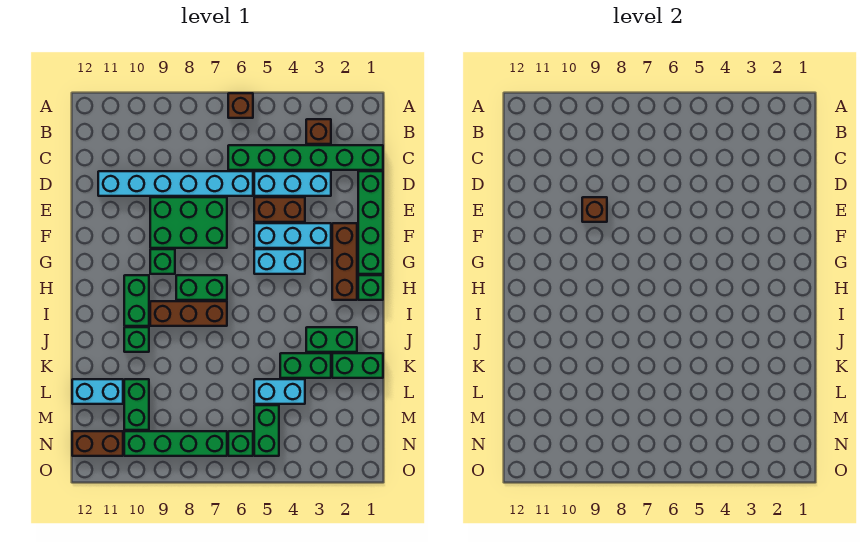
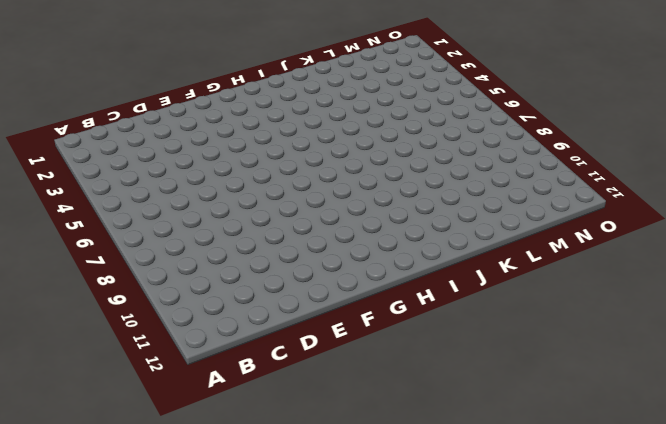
none -> brown 1x1 brick [228,93,253,118]
none -> brown 1x1 brick [306,119,331,144]
none -> green 1x6 brick [228,145,383,170]

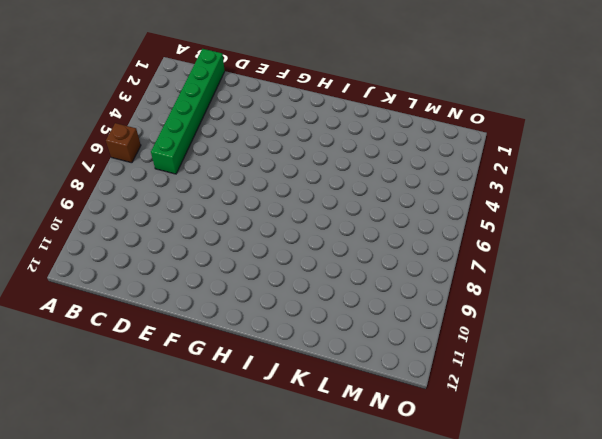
none -> brown 1x1 brick [306,119,331,144]
none -> green 1x4 brick [358,171,383,274]
none -> cyan 1x3 brick [254,171,331,196]

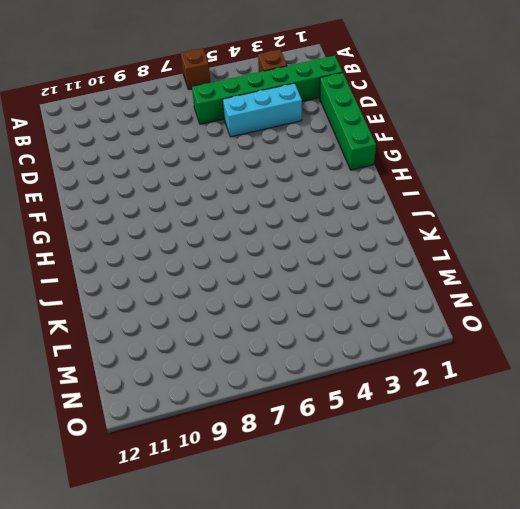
none -> cyan 1x6 brick [98,171,253,196]
none -> brown 1x2 brick [254,197,305,222]
none -> green 2x3 brick [150,197,227,248]

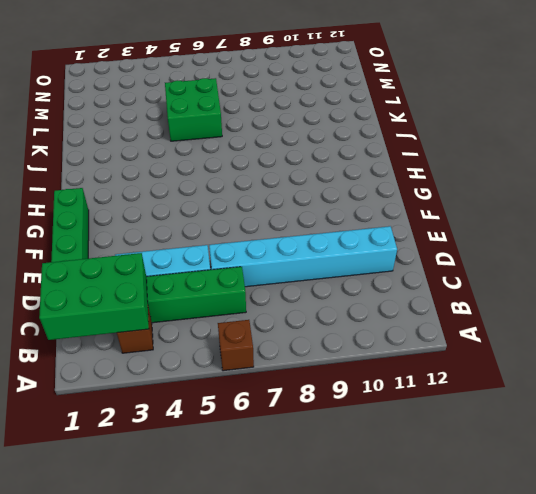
green 2x3 brick [39,253,149,340] -> green 2x3 brick moved to [150,197,227,248]
green 2x2 brick [165,78,222,141] -> cyan 1x2 brick [254,379,305,404]
none -> brown 1x2 brick [254,197,305,222]
none -> brown 1x3 brick [332,223,357,300]
none -> cyan 1x3 brick [254,223,331,248]

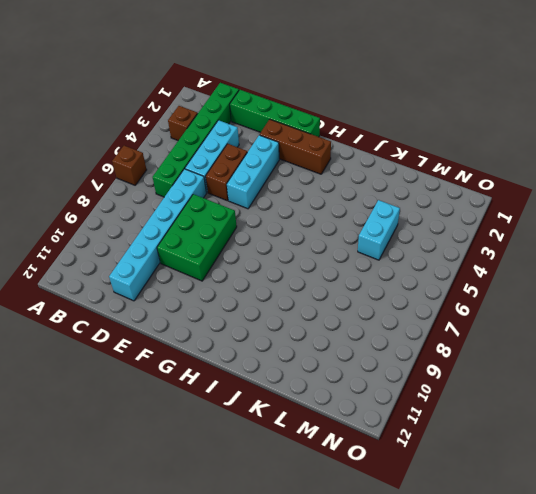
none -> cyan 1x2 brick [254,249,305,274]
none -> green 1x1 brick [150,249,175,274]
none -> green 1x1 brick [358,275,383,300]

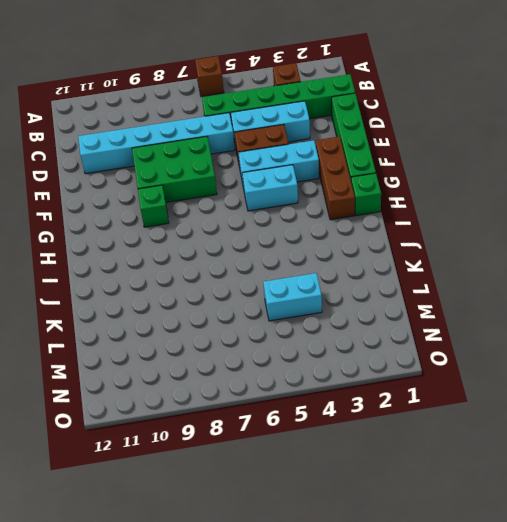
none -> green 1x2 brick [176,275,227,300]
none -> green 1x2 brick [124,275,149,326]
none -> brown 1x3 brick [150,301,227,326]

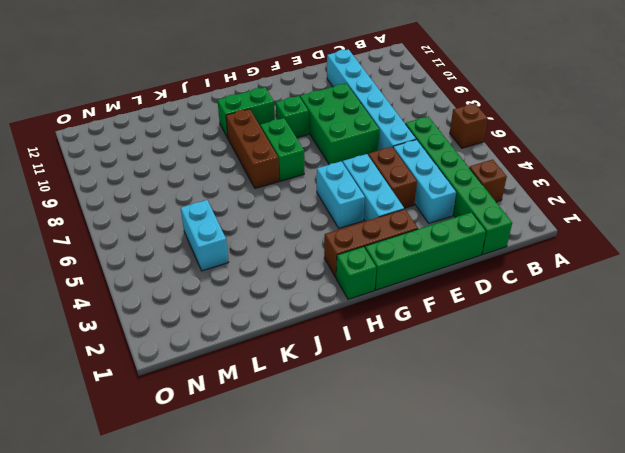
none -> green 1x2 brick [306,327,357,352]
none -> green 1x1 brick [124,327,149,352]
none -> green 1x2 brick [332,353,383,378]

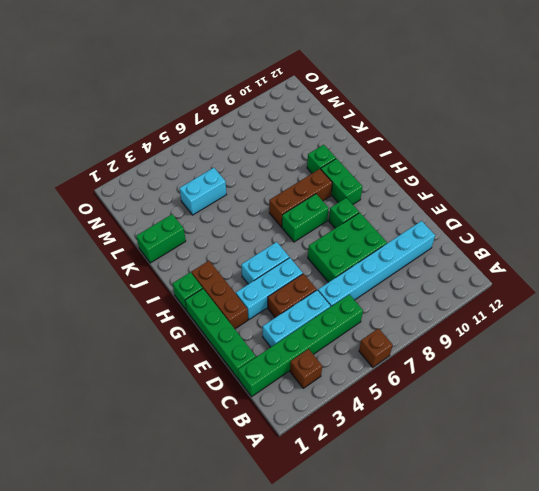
none -> green 1x2 brick [306,327,357,352]
none -> green 1x2 brick [280,353,331,378]
none -> green 1x2 brick [124,379,149,430]

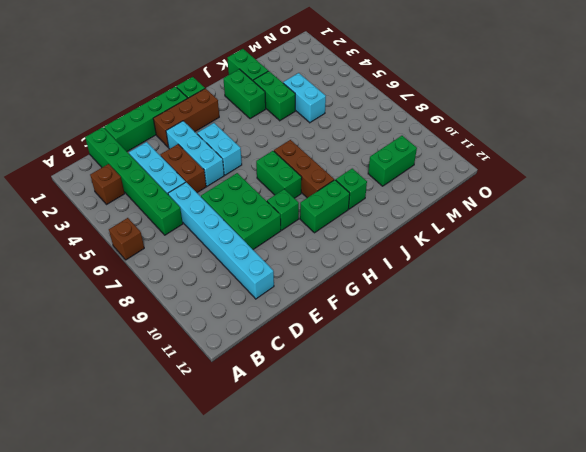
none -> cyan 1x2 brick [72,379,123,404]
none -> green 1x2 brick [254,405,279,456]
none -> green 1x1 brick [228,431,253,456]

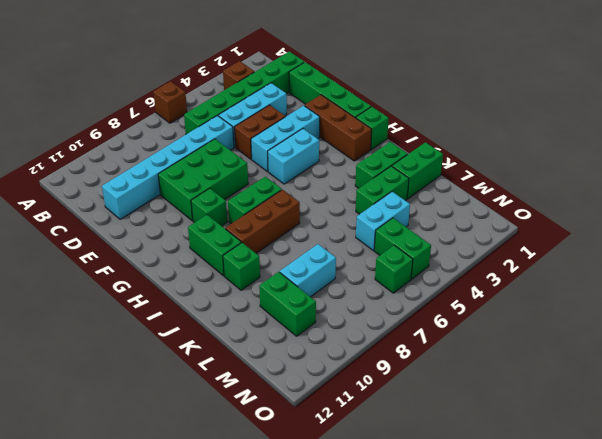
cyan 1x2 brick [280,244,336,297] -> cyan 1x2 brick moved to [72,379,123,404]
none -> green 1x4 brick [124,431,227,456]
none -> brown 1x2 brick [72,431,123,456]
none -> brown 1x1 brick [582,197,607,222]

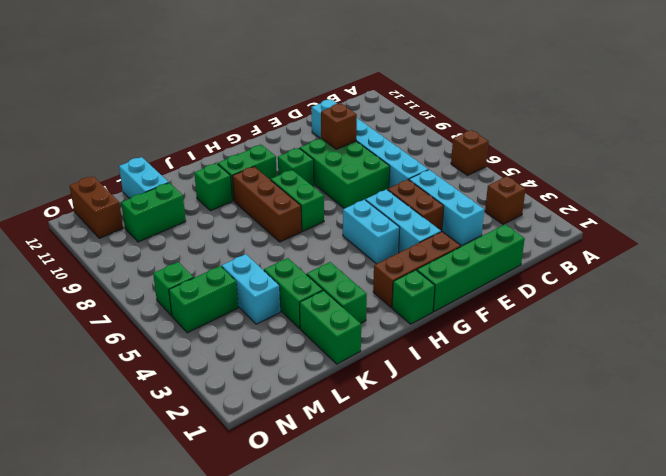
none -> green 1x6 brick [228,145,383,170]
none -> green 1x4 brick [124,431,227,456]

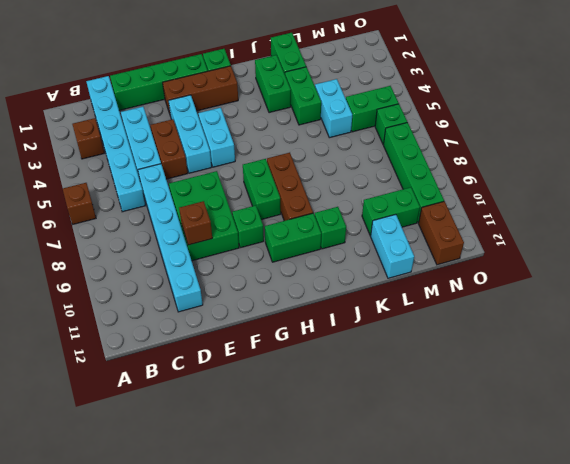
cyan 1x6 brick [86,76,146,212] -> green 1x6 brick [228,145,383,170]

